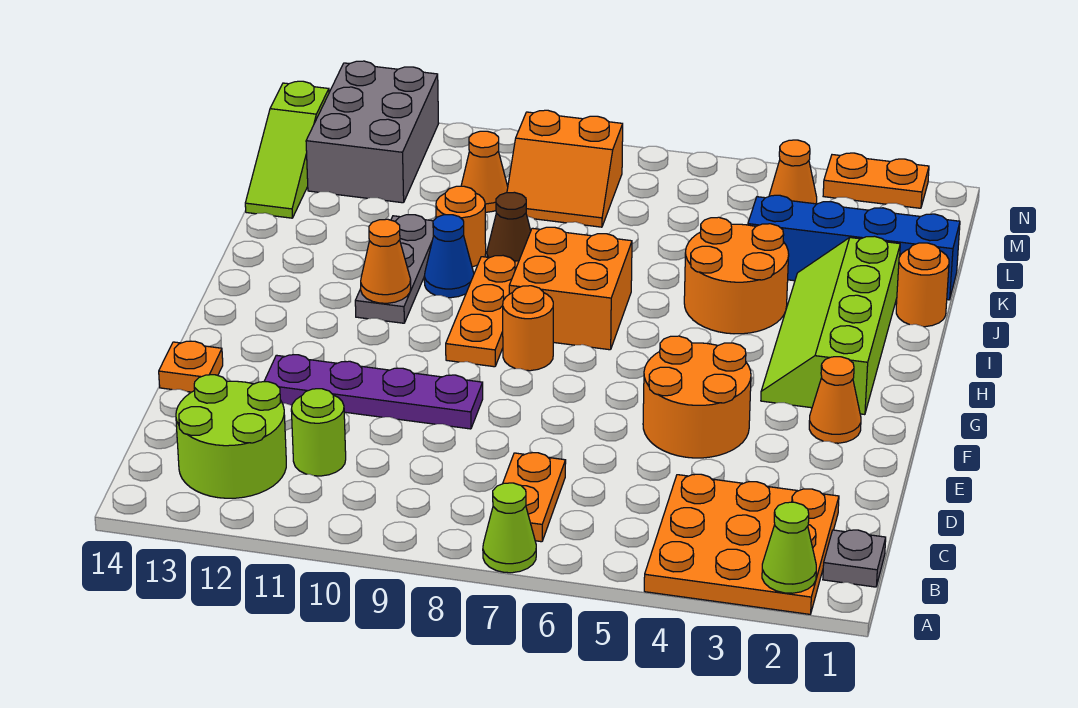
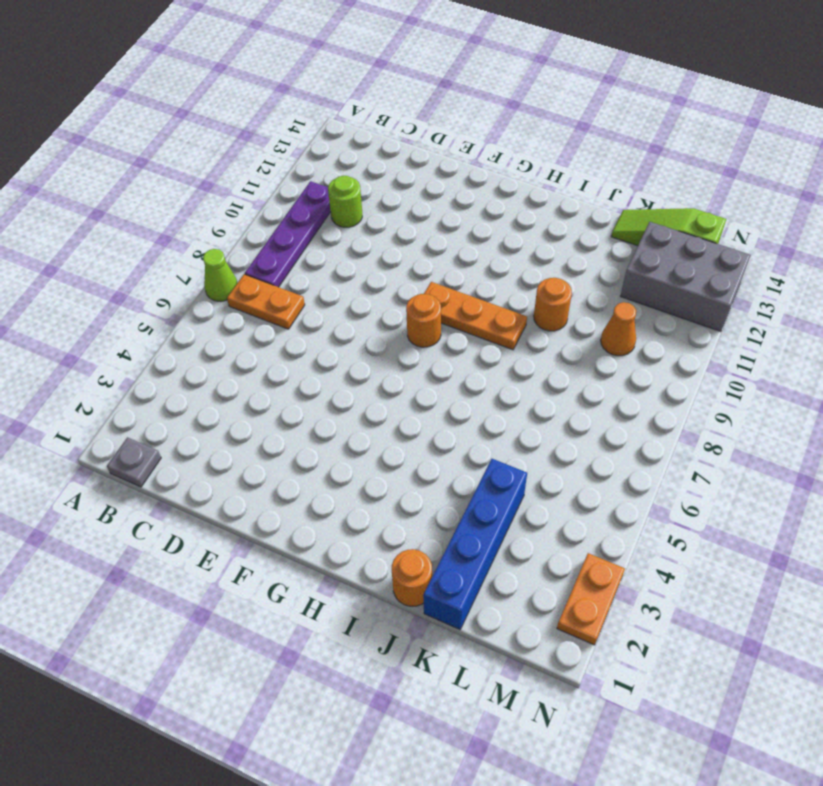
purple 1x4 plate [245,181,331,287] -> purple 1x4 plate moved to [264,355,483,429]
none -> orange 3x3 plate [644,474,839,614]
none -> lime 2x2 round brick [176,375,286,498]
none -> orange 2x2 round brick [643,336,751,458]

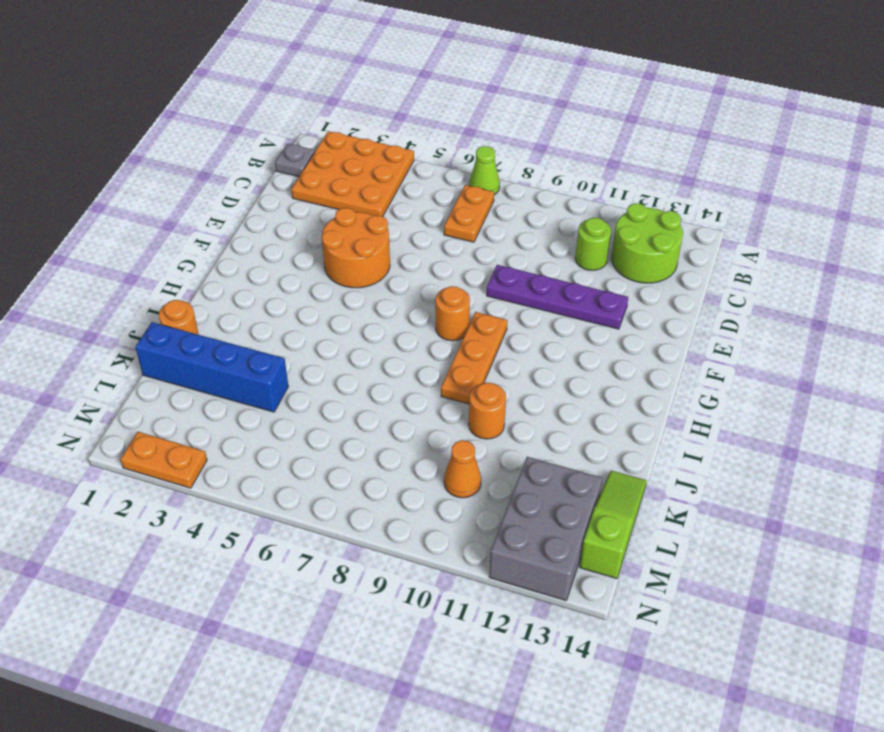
none -> orange 1x1 plate [159,341,223,392]
none -> orange 1x1 cone [809,357,861,443]
none -> lime 2x4 slope [761,236,900,415]

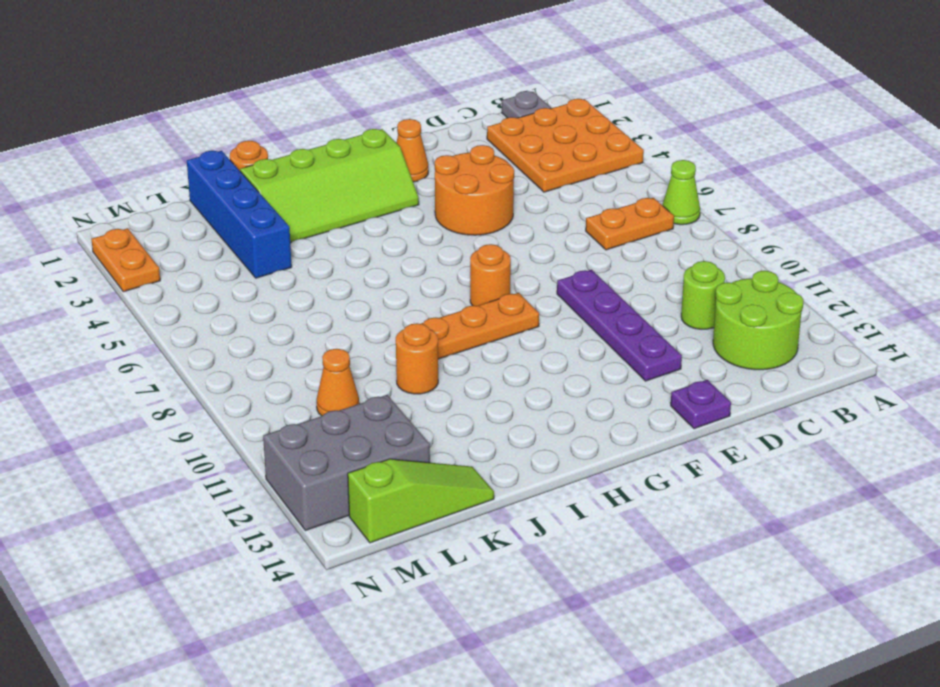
purple 1x1 plate [671,380,731,429] -> orange 1x1 plate [159,341,223,392]
none -> orange 2x2 brick [509,227,632,350]
none -> grey 1x3 plate [355,215,434,323]
none -> orange 2x2 round brick [684,217,789,334]

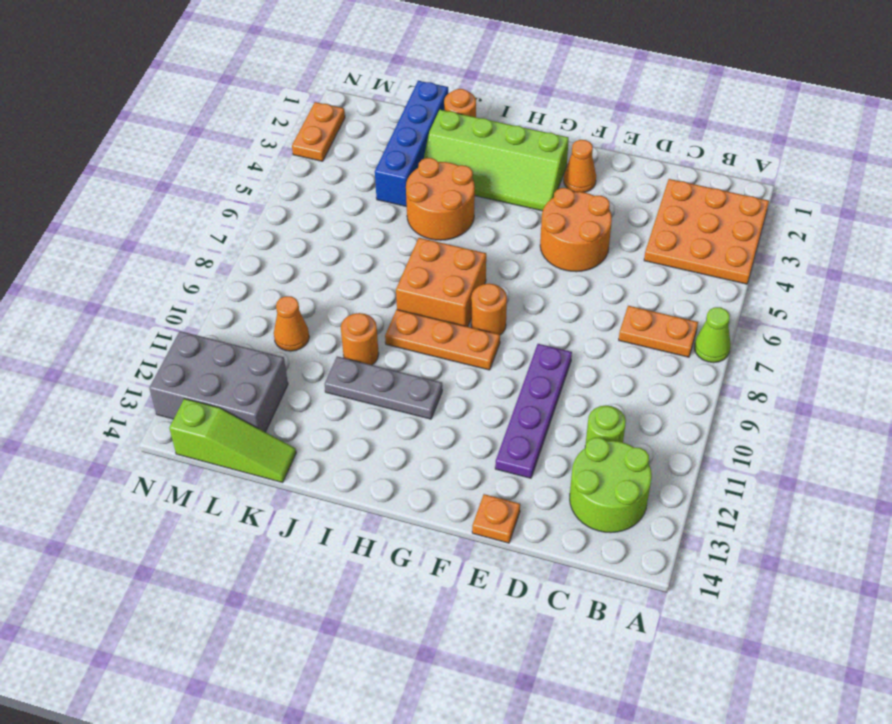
none -> grey 1x1 plate [823,530,886,587]
none -> blue 1x1 cone [424,215,474,298]
none -> brown 1x1 cone [487,192,531,261]

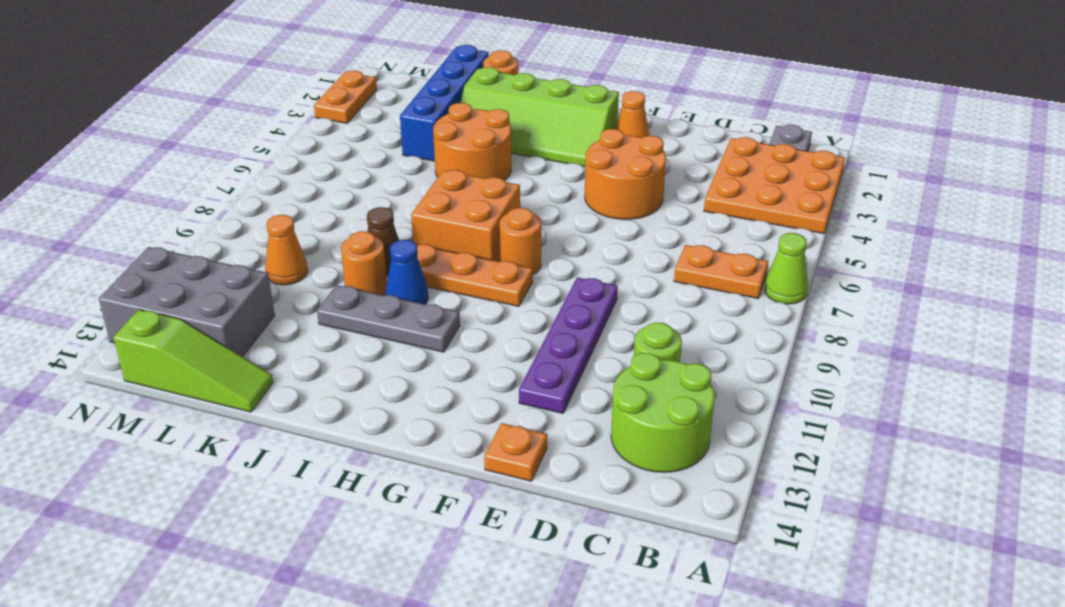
none -> orange 2x2 slope [507,110,623,227]
none -> orange 1x1 cone [769,140,817,204]
none -> lime 1x1 cone [762,502,816,593]

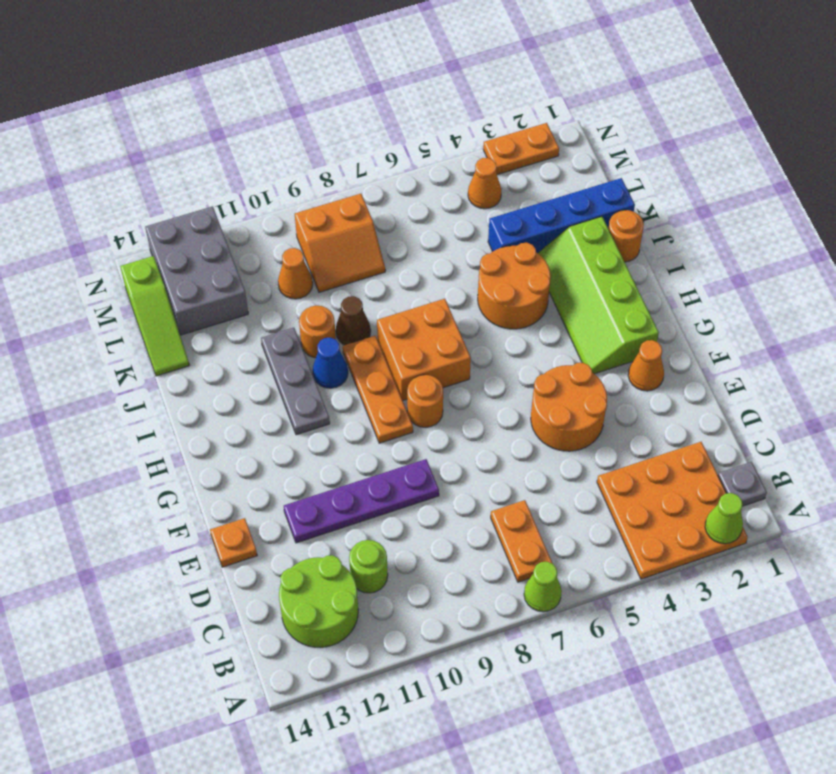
none -> orange 1x1 cone [361,219,411,303]

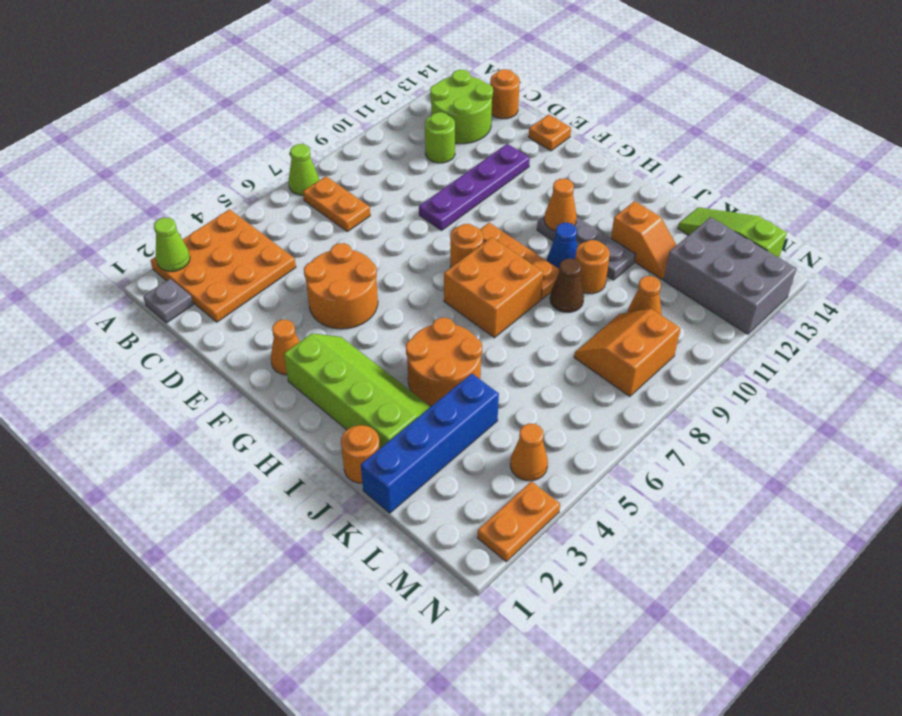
orange 1x1 round brick [490,69,520,119] -> none
orange 1x2 slope [611,201,677,279] -> none

